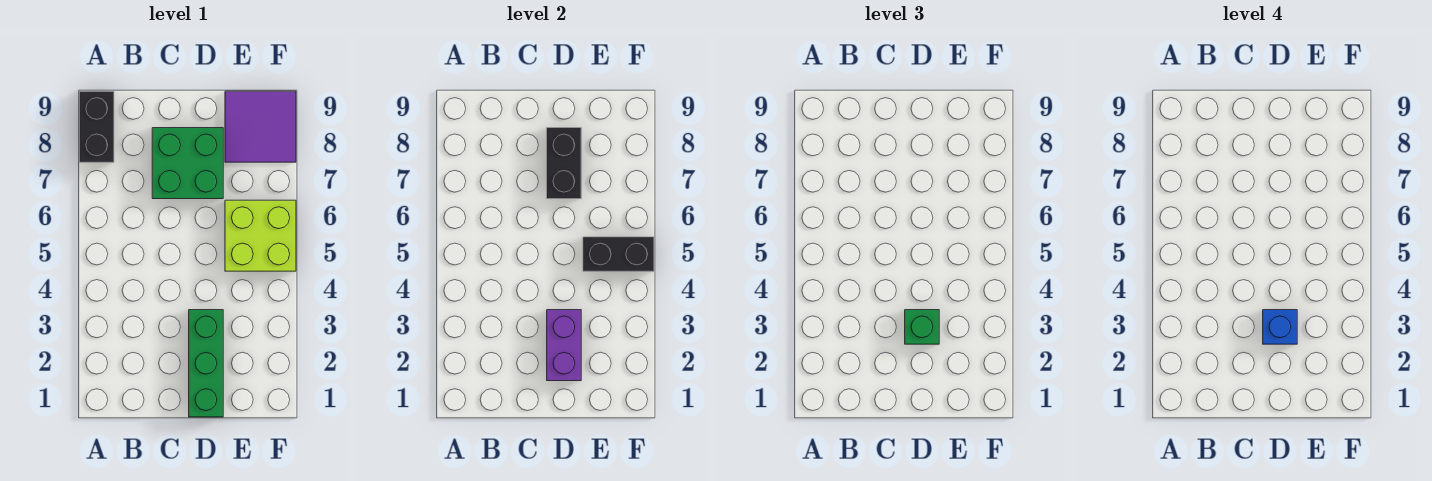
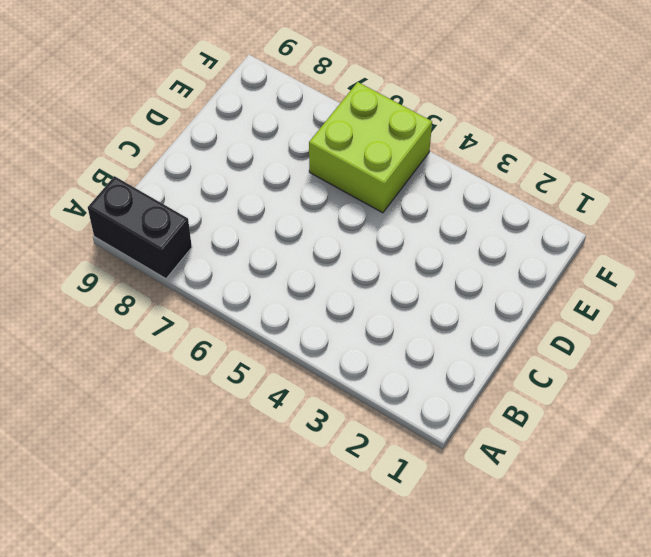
none -> green 2x2 brick [152,128,223,199]
none -> green 1x3 brick [189,310,223,417]

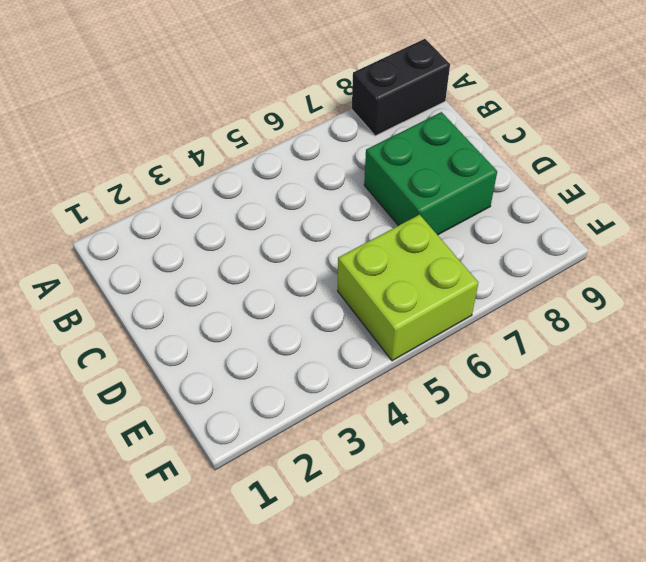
none -> green 1x3 brick [189,310,223,417]
none -> purple 2x2 tile [225,91,296,162]

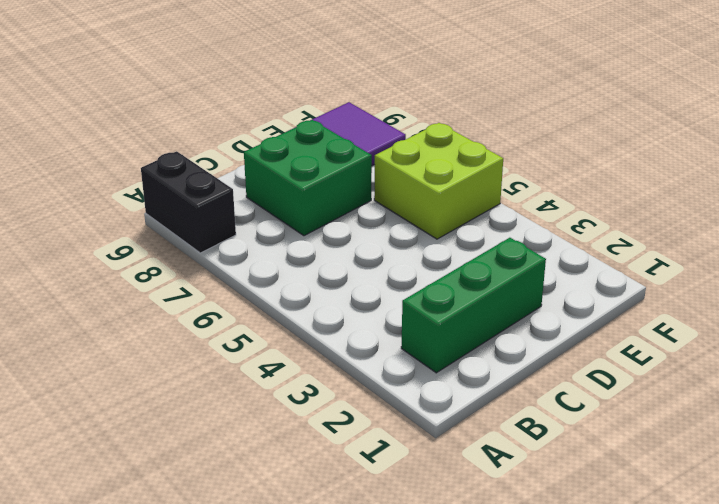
green 1x3 brick [401,238,546,373] -> green 1x3 brick turned to [189,310,223,417]
none -> purple 1x2 brick [547,310,581,381]
none -> black 1x2 brick [547,128,581,199]

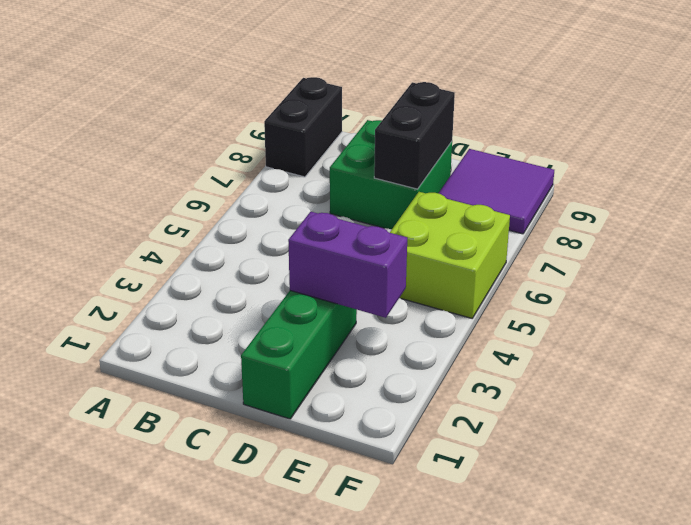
purple 1x2 brick [288,212,407,318] -> purple 1x2 brick turned to [547,310,581,381]
none -> black 1x2 brick [583,237,654,271]
none -> green 1x1 brick [905,310,939,344]

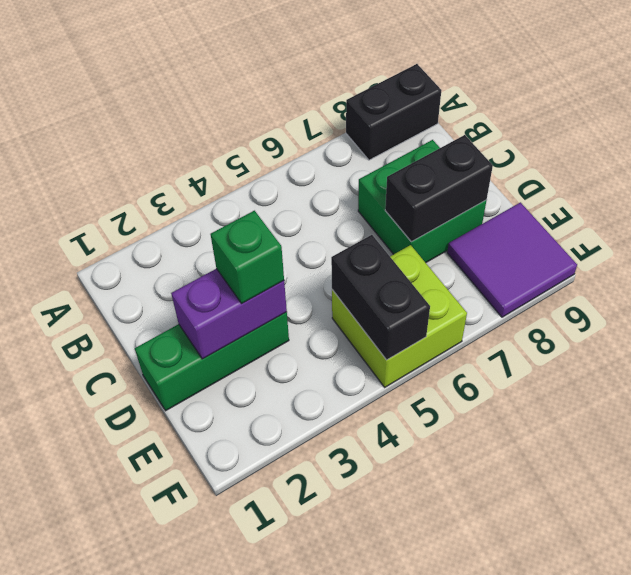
none -> blue 1x1 brick [1263,310,1297,344]

